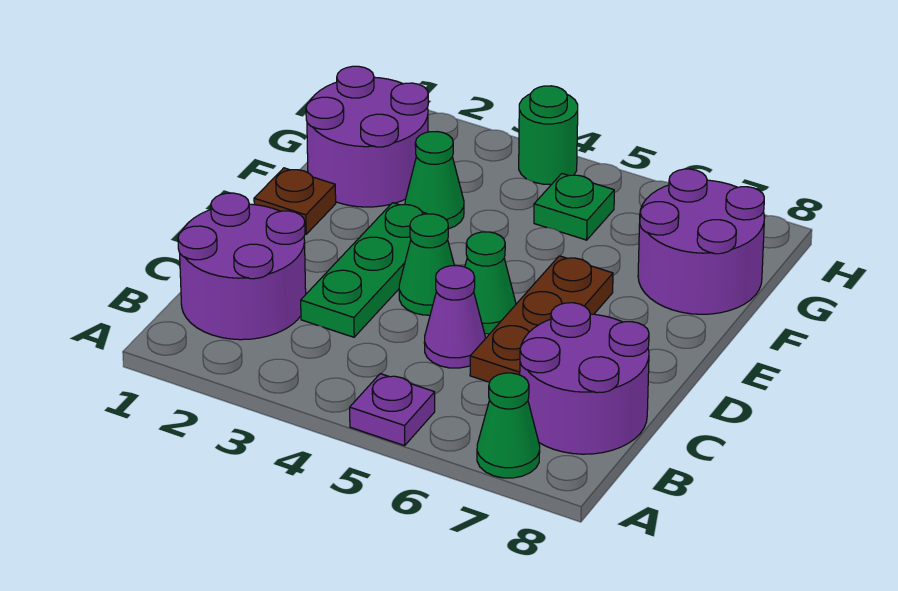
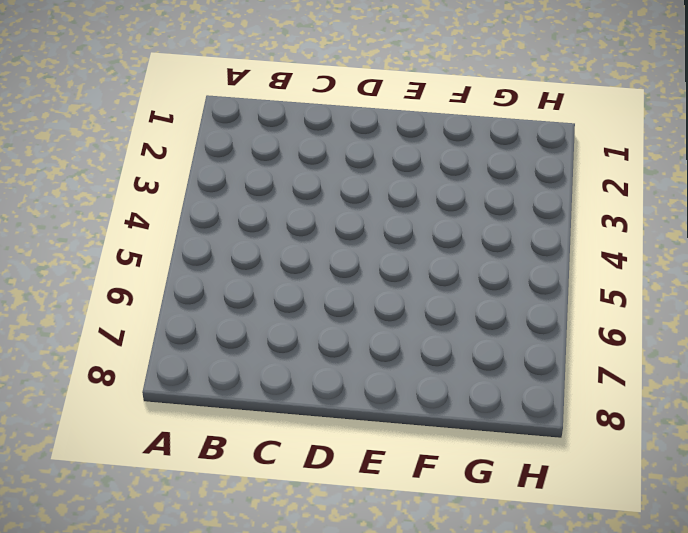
none -> purple 1x1 plate [350,374,435,446]
none -> green 1x1 cone [477,373,540,478]
none -> purple 2x2 round brick [178,193,306,340]

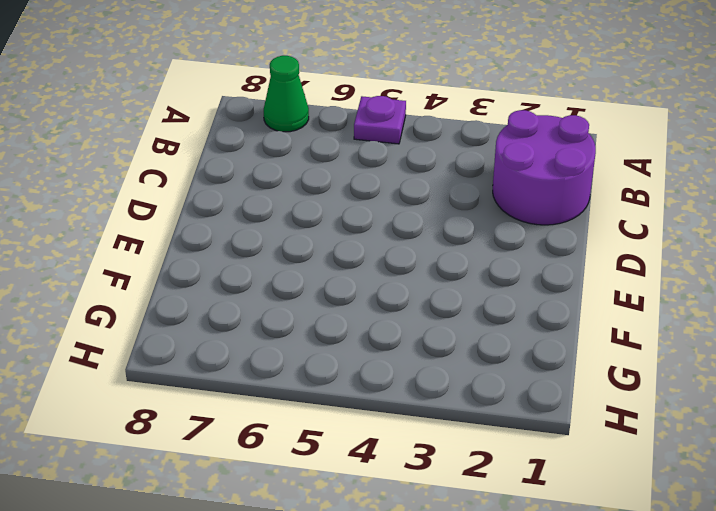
none -> purple 2x2 round brick [520,303,649,454]
none -> green 1x3 plate [301,203,427,337]
none -> purple 1x1 cone [424,266,485,368]

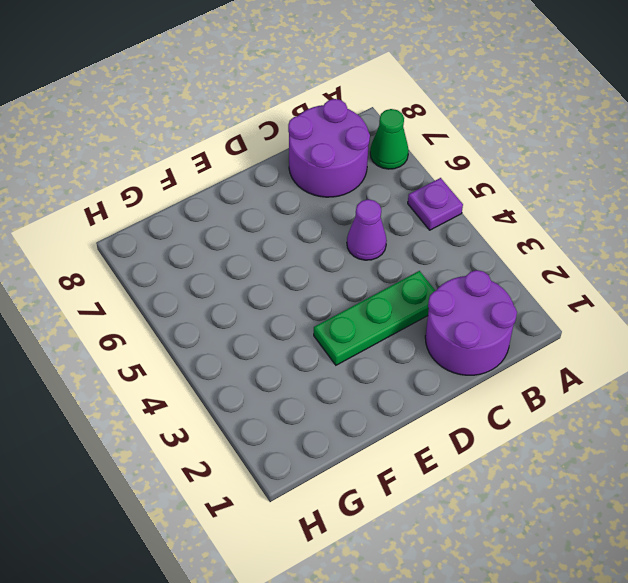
none -> brown 1x3 plate [470,256,613,382]
none -> green 1x1 cone [399,214,454,315]
none -> green 1x1 cone [465,232,516,334]

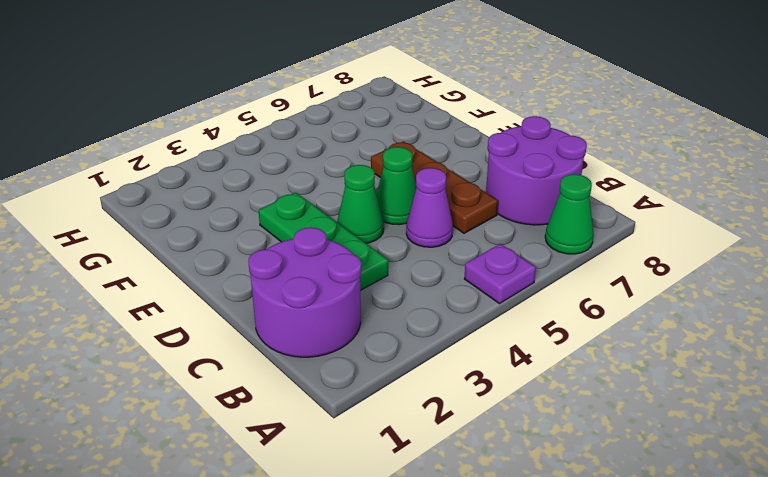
none -> brown 1x1 plate [254,168,336,234]
none -> purple 2x2 round brick [306,66,428,207]
none -> green 1x1 cone [405,132,464,229]

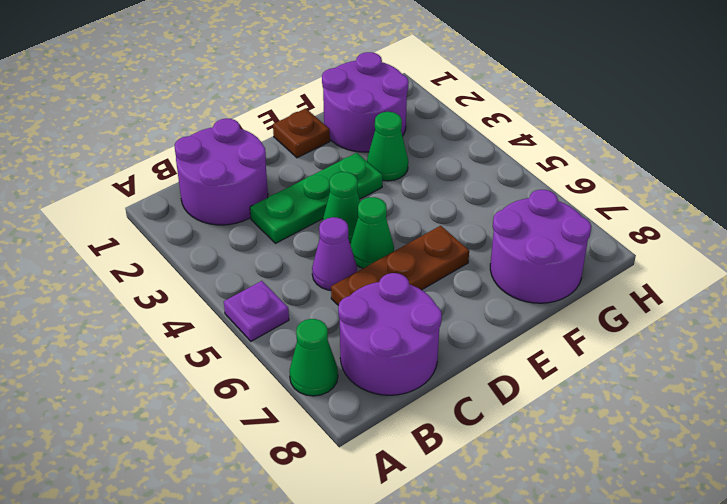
none -> green 1x1 plate [534,174,614,240]
none -> green 1x1 round brick [519,86,578,184]

